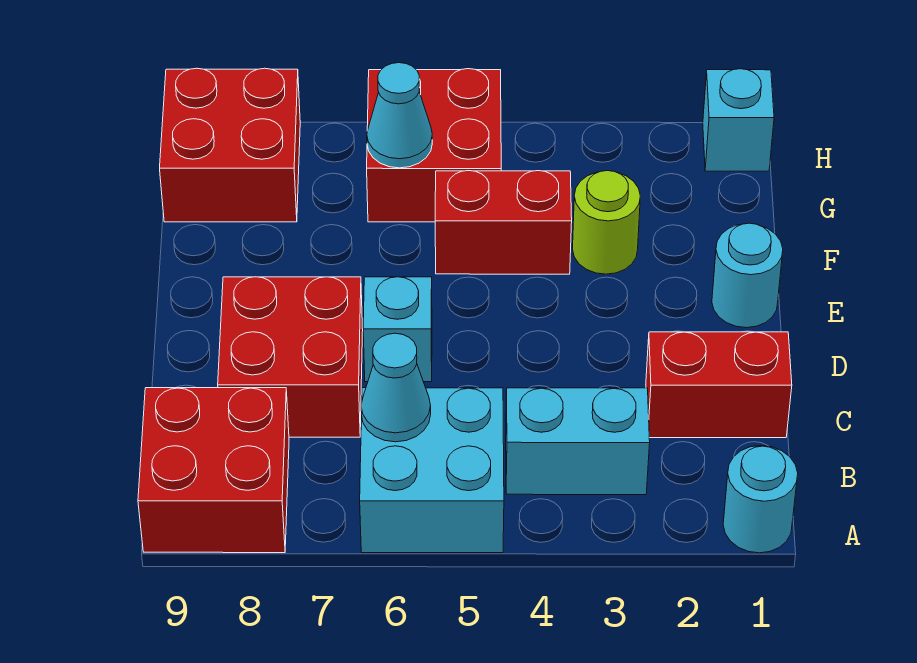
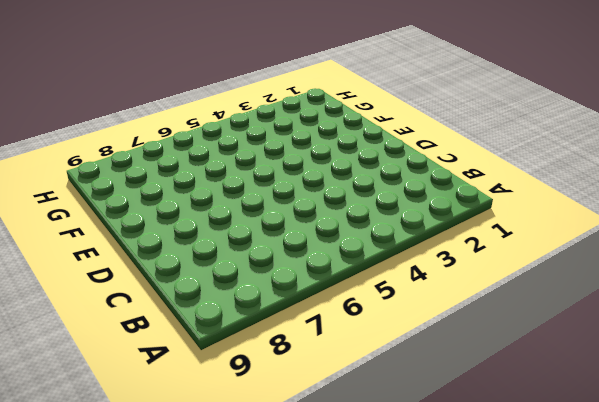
none -> cyan 1x1 round brick [723,446,798,553]
none -> cyan 2x2 brick [360,388,504,553]
none -> red 2x2 brick [138,388,289,553]

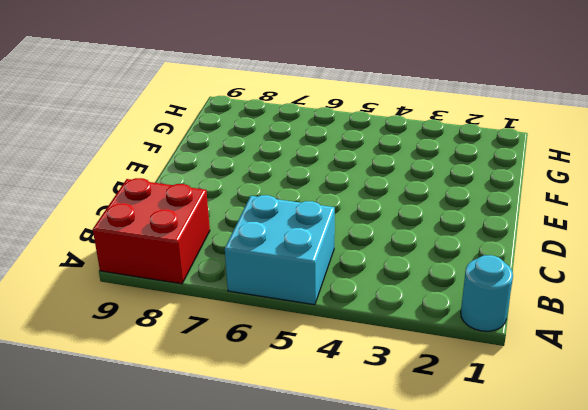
none -> cyan 1x2 brick [506,388,650,495]
none -> red 1x2 brick [646,332,792,438]
none -> red 2x2 brick [218,277,363,437]

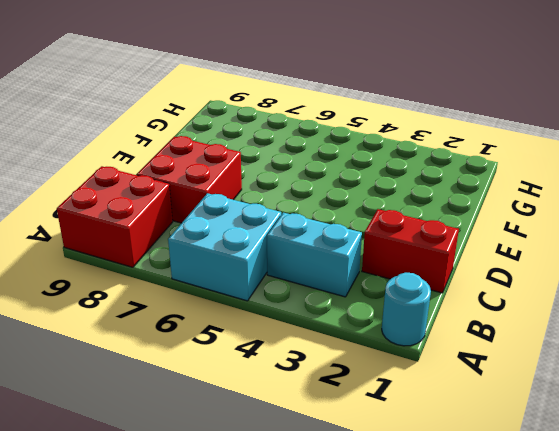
none -> cyan 1x1 brick [363,277,432,382]
none -> cyan 1x1 round brick [712,223,783,328]
none -> lime 1x1 round brick [573,171,640,274]

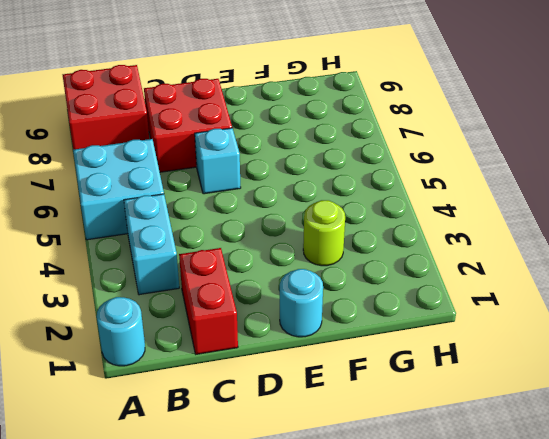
none -> red 1x2 brick [435,171,572,274]
none -> red 2x2 brick [367,69,501,222]
none -> red 2x2 brick [160,68,300,222]

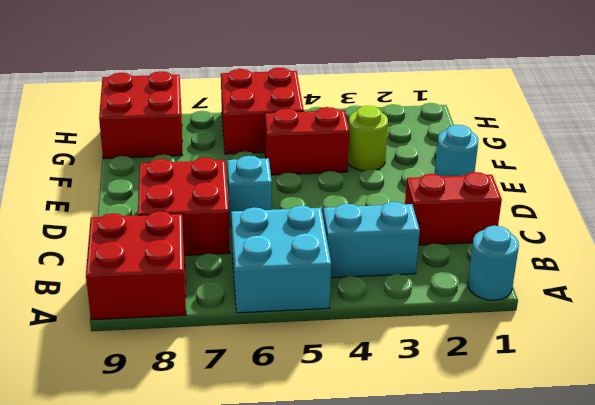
none -> cyan 1x1 brick [703,69,774,171]
none -> cyan 1x1 cone [361,333,431,442]
none -> cyan 1x1 cone [367,63,432,168]

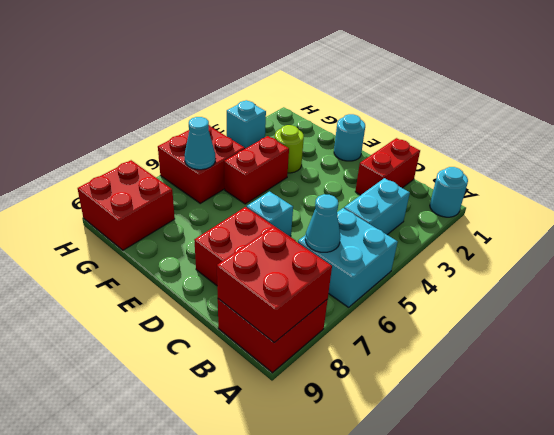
red 2x2 brick [217,226,332,343] -> none
cyan 1x1 brick [227,100,266,149] -> cyan 1x1 brick moved to [703,69,774,171]

